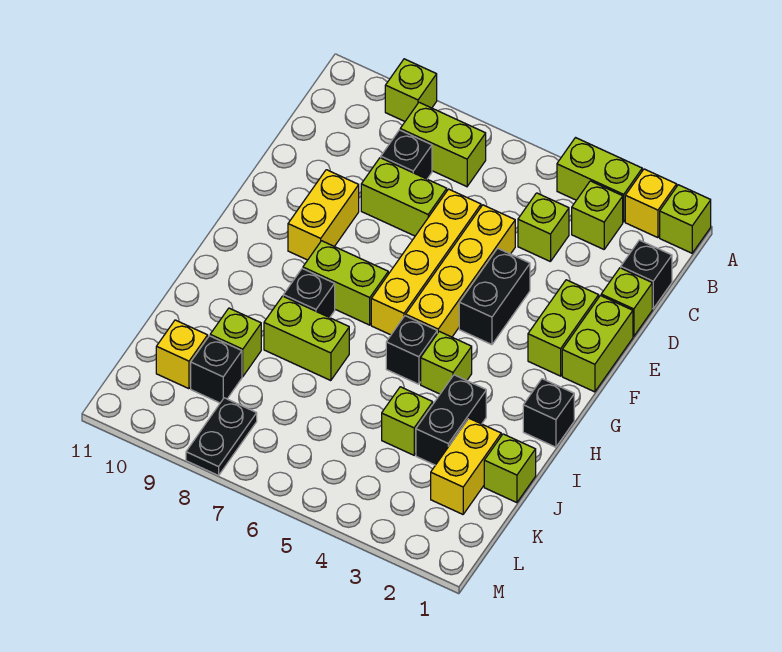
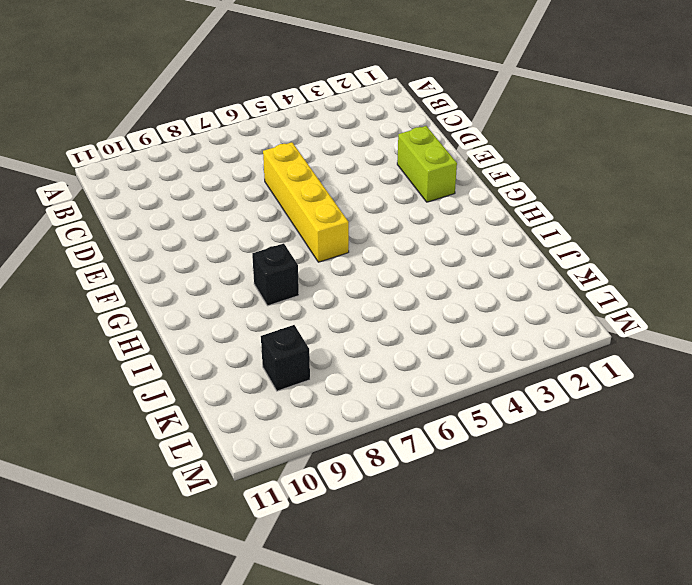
none -> lime 1x1 brick [660,185,711,253]
none -> yellow 1x1 brick [625,169,677,238]
none -> lime 1x2 brick [557,138,642,222]
none -> lime 1x1 brick [385,59,437,121]

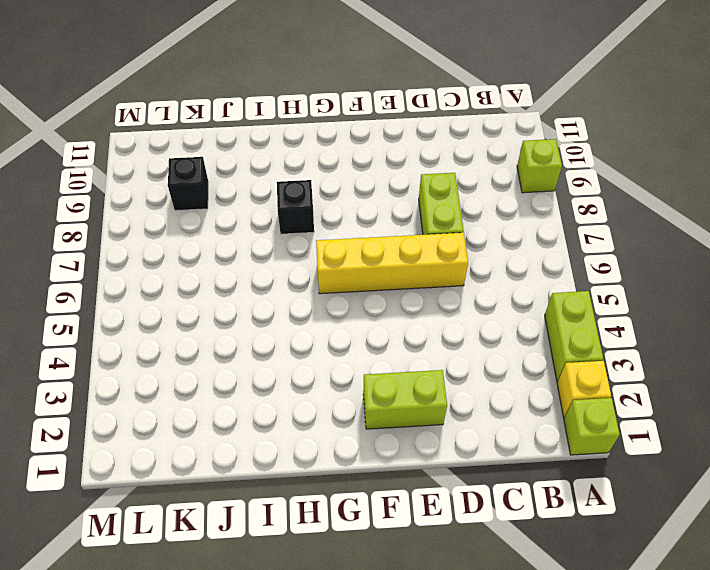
none -> lime 1x1 brick [572,181,623,249]
none -> lime 1x2 brick [400,102,486,187]
none -> black 1x1 brick [621,240,672,309]
none -> lime 1x1 brick [518,193,569,262]

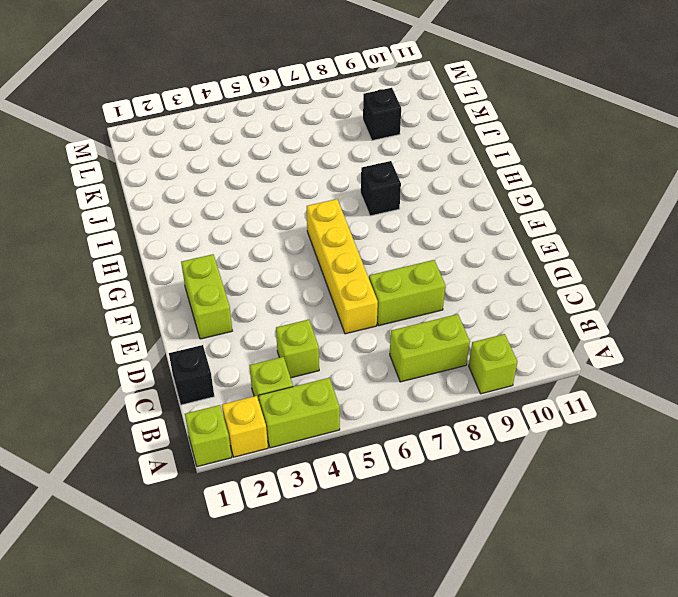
none -> black 1x1 brick [381,130,432,179]
none -> lime 1x1 brick [601,268,652,336]
none -> yellow 1x4 brick [406,205,515,337]
none -> lime 1x2 brick [562,296,633,392]

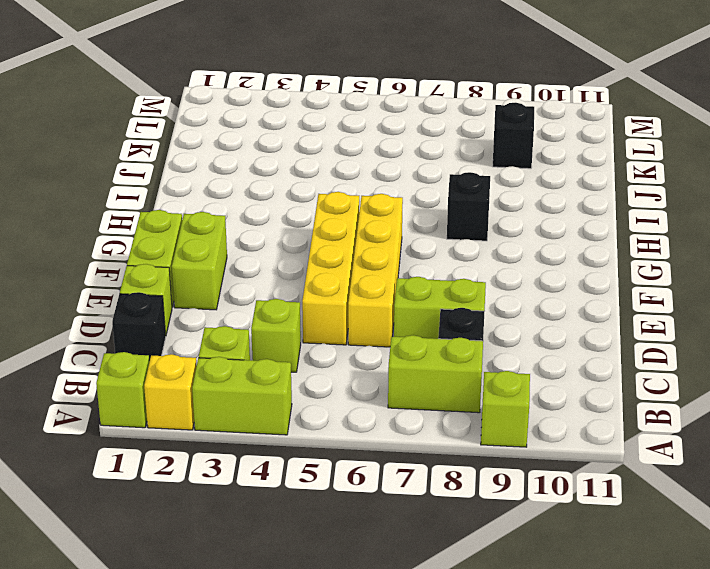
none -> black 1x2 brick [459,248,530,345]
none -> yellow 1x2 brick [288,170,359,260]
none -> lime 1x2 brick [303,241,388,325]
none -> black 1x1 brick [523,379,574,447]

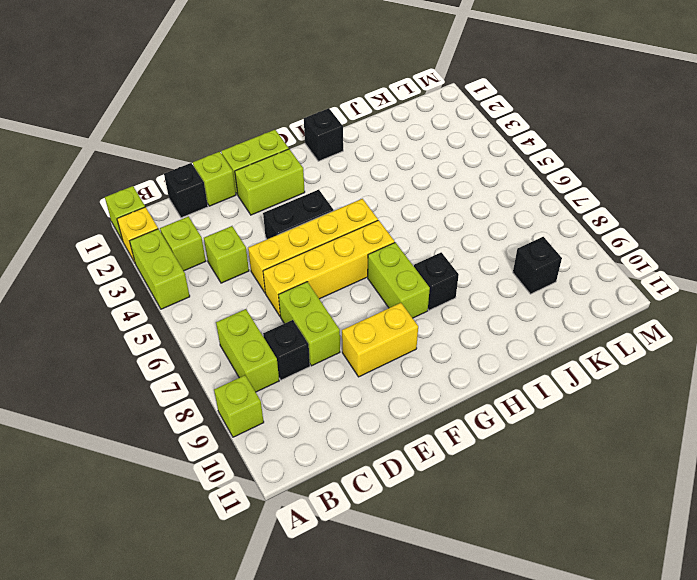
none -> lime 1x1 brick [421,331,472,394]
none -> black 1x1 brick [386,316,437,384]
none -> black 1x2 brick [416,375,486,465]
none -> lime 1x2 brick [264,296,349,381]

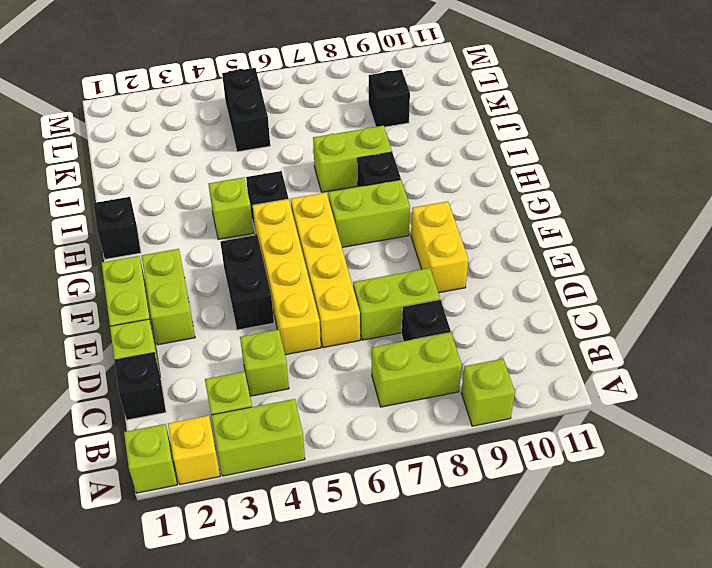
black 1x2 brick [222,68,270,152] -> black 1x2 brick moved to [416,375,486,465]
none -> lime 1x1 brick [484,434,536,503]
none -> yellow 1x2 brick [431,418,501,514]
none -> lime 1x1 brick [382,387,433,455]
none -> lime 1x1 brick [210,308,261,377]

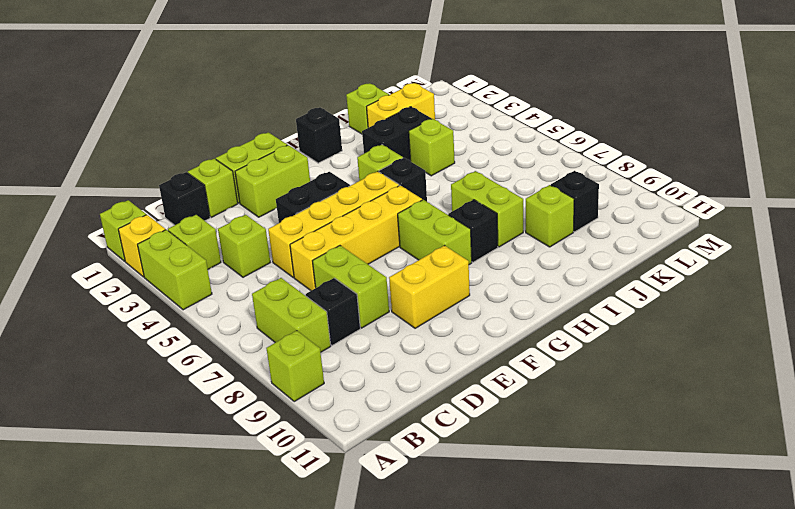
none -> yellow 1x1 brick [156,320,208,389]
none -> black 1x2 plate [186,398,257,475]

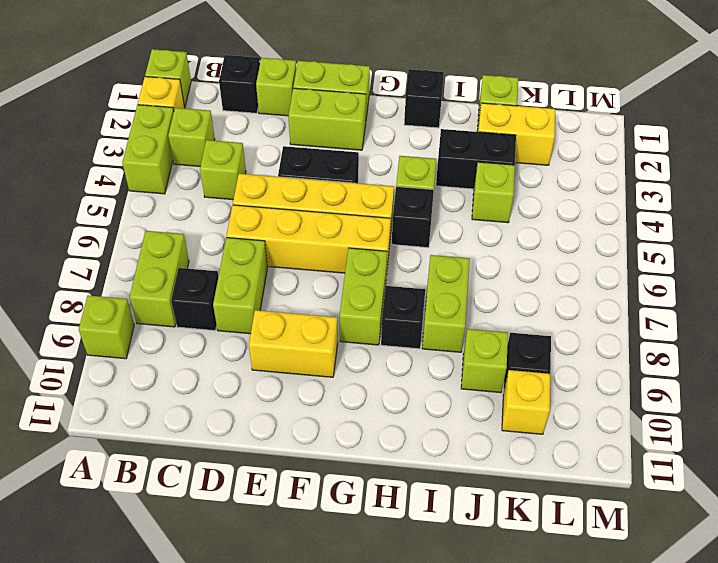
none -> black 1x2 plate [186,398,257,475]

